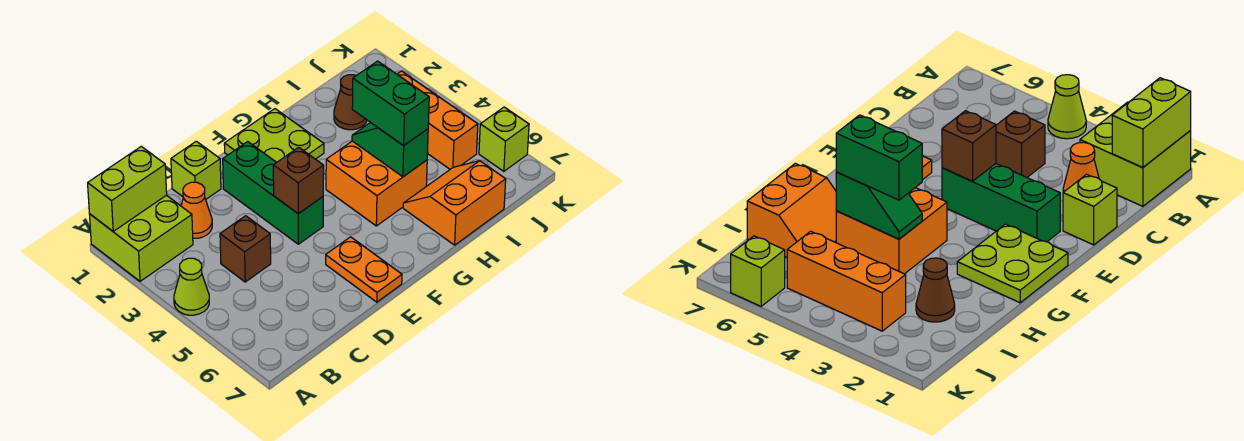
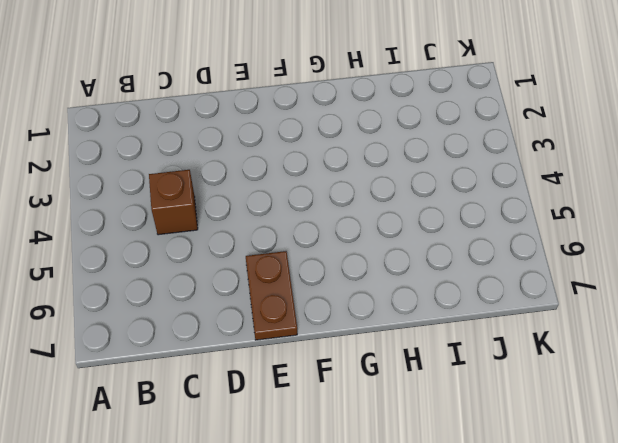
brown 1x2 plate [246,251,297,340] -> orange 1x2 plate [326,237,402,302]
none -> lime 2x2 brick [90,195,193,281]
none -> lime 1x1 cone [174,258,209,315]
none -> orange 1x1 cone [181,182,212,238]

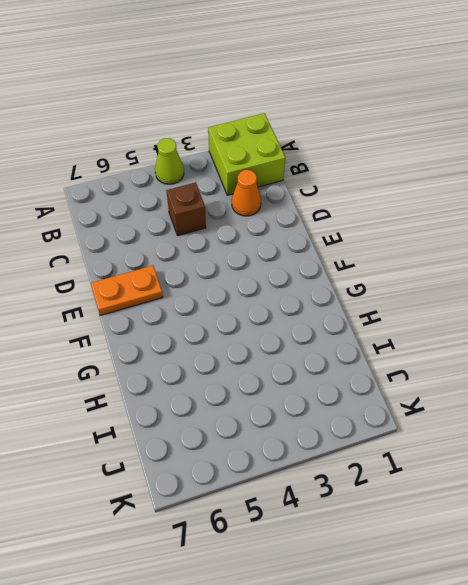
none -> lime 1x1 brick [171,141,221,199]
none -> green 1x3 brick [223,142,323,244]
none -> lime 2x2 plate [224,109,324,162]

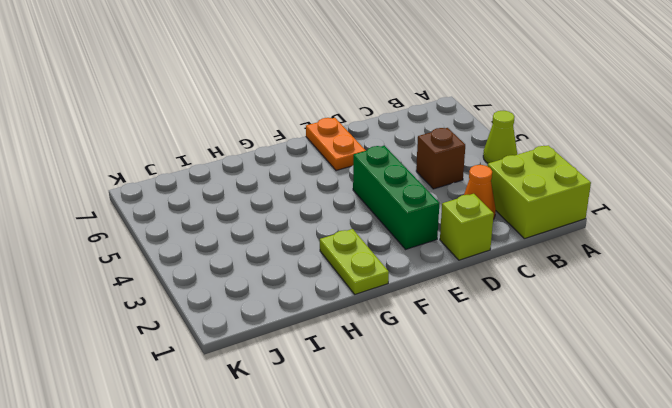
lime 1x2 plate [320,229,389,294] -> lime 2x2 plate [224,109,324,162]
none -> orange 2x2 brick [326,141,427,226]
none -> orange 2x2 slope [403,161,506,245]
none -> brown 1x1 cone [334,75,367,130]

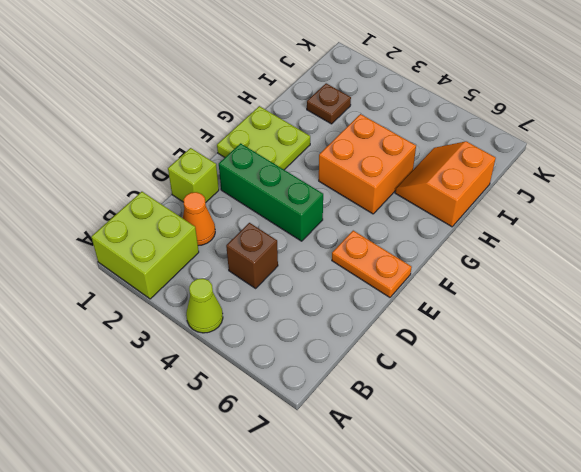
brown 1x1 plate [307,83,351,124] -> brown 1x1 cone [334,75,367,130]
none -> orange 1x3 brick [397,71,478,169]
none -> lime 1x1 brick [479,107,529,171]
none -> lime 1x2 brick [88,146,167,231]

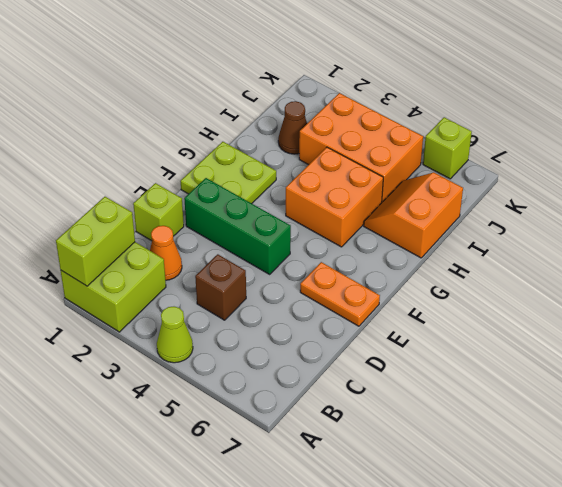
orange 2x3 brick [299,93,423,202] -> orange 1x3 brick [397,71,478,169]
none -> brown 1x1 brick [273,147,324,214]
none -> green 1x2 slope [352,122,428,177]
none -> green 1x2 brick [352,61,429,146]

